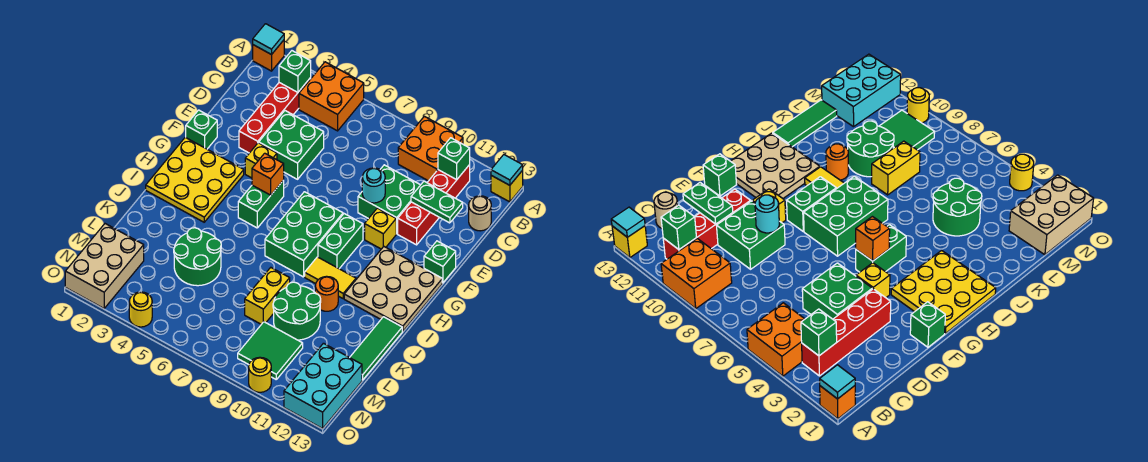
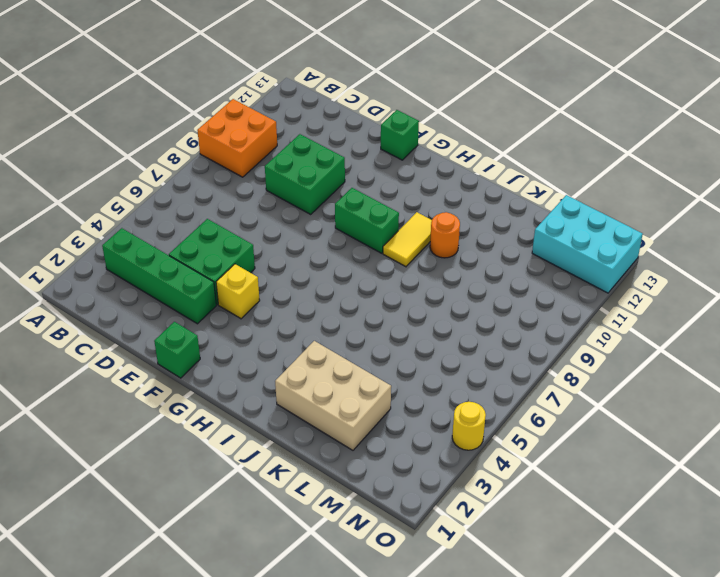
green 1x4 brick [102,228,216,324] -> red 1x4 brick [239,78,311,153]
tan 2x3 brick [275,341,391,450] -> tan 2x3 brick moved to [65,224,144,308]
none -> orange 1x1 brick [253,40,284,71]
none -> orange 2x2 brick [299,62,364,131]
none -> yellow 1x1 brick [491,170,523,202]
none -> red 1x4 brick [398,165,470,245]

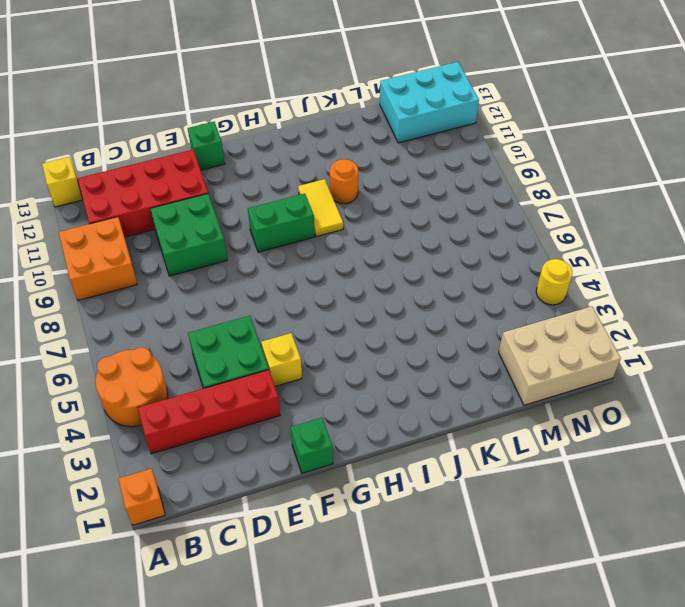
orange 2x2 round brick [95,347,168,427] -> orange 2x2 brick [299,62,364,131]
red 2x4 brick [77,150,208,237] -> red 1x4 brick [398,165,470,245]
none -> tan 1x1 round brick [469,196,491,231]
none -> yellow 1x1 brick [365,208,396,249]
none -> yellow 3x3 plate [146,137,244,222]
none -> green 1x2 brick [238,180,284,228]

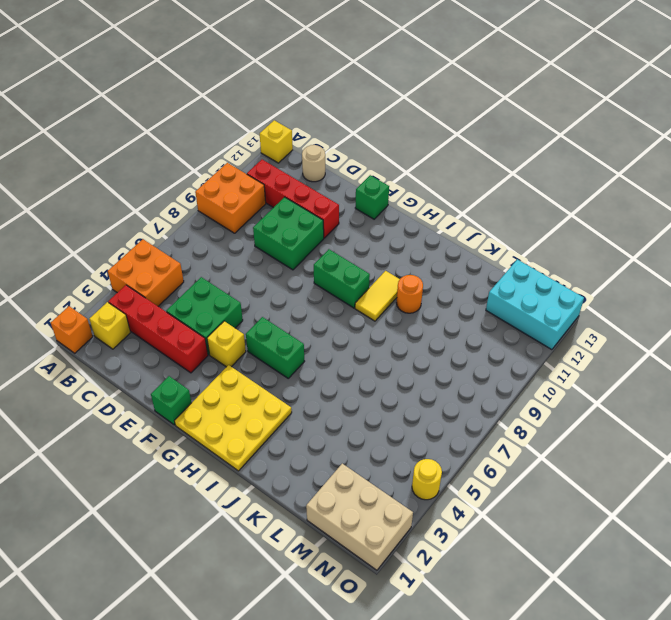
yellow 1x1 brick [89,302,131,349] -> yellow 1x1 brick moved to [365,208,396,249]
none -> green 2x3 brick [265,192,343,277]
none -> tan 3x3 plate [344,247,442,331]
none -> green 1x3 tile [350,317,402,380]
none -> green 2x2 round brick [174,228,221,286]

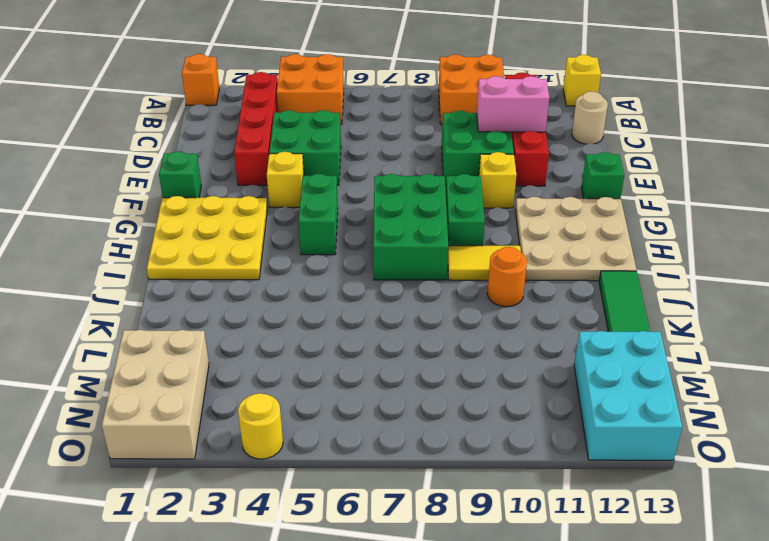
pink 1x2 brick [477,76,550,132] -> green 1x2 plate [411,181,463,223]
none -> green 2x2 round brick [174,228,221,286]
none -> yellow 1x2 brick [245,268,290,324]
none -> green 2x2 round brick [273,282,321,340]
none -> green 2x2 tile [238,322,303,379]

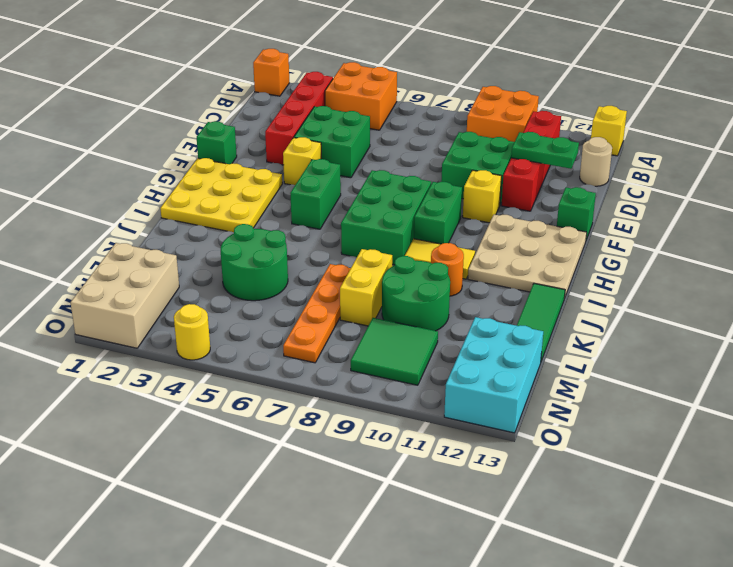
orange 1x4 plate [283,264,351,363] -> none
none -> yellow 1x1 round brick [249,357,271,392]
none -> cyan 1x1 tile [253,24,284,55]
none -> cyan 1x1 tile [491,155,523,185]
none -> green 1x1 brick [279,51,311,92]

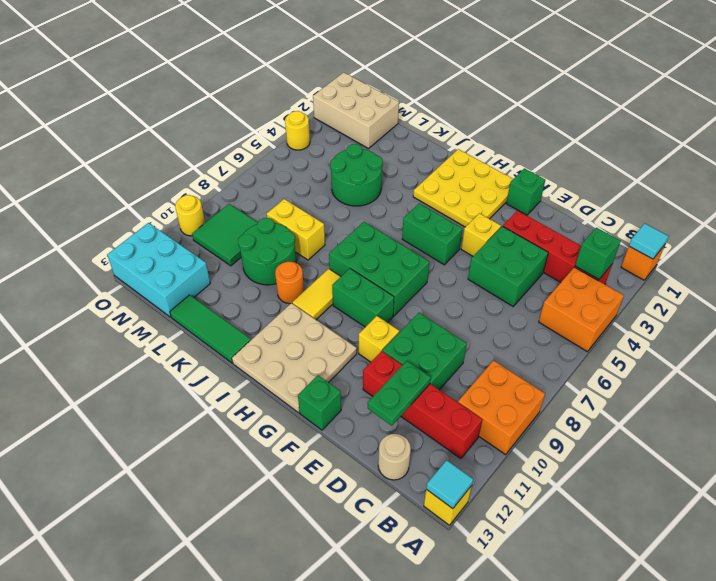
none -> green 1x1 brick [438,138,470,180]
none -> cyan 1x1 round brick [362,168,385,203]
none -> orange 1x1 brick [252,153,284,195]

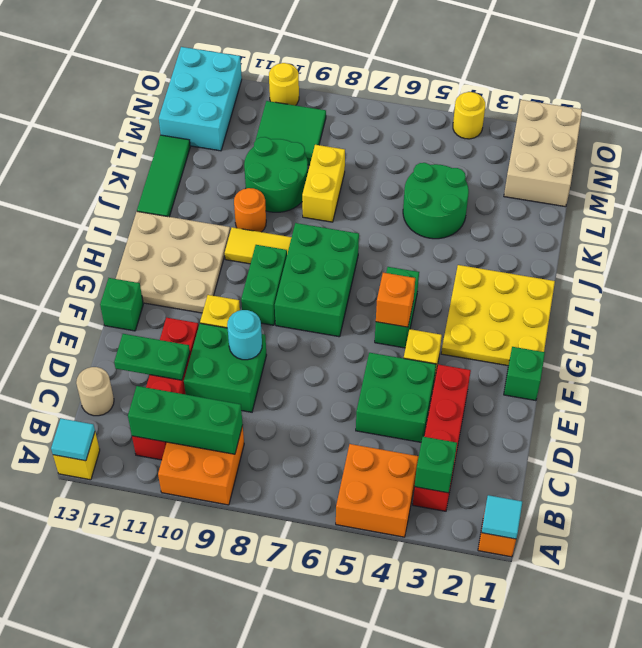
green 1x3 brick [128,386,243,454] -> green 1x1 brick [438,138,470,180]

